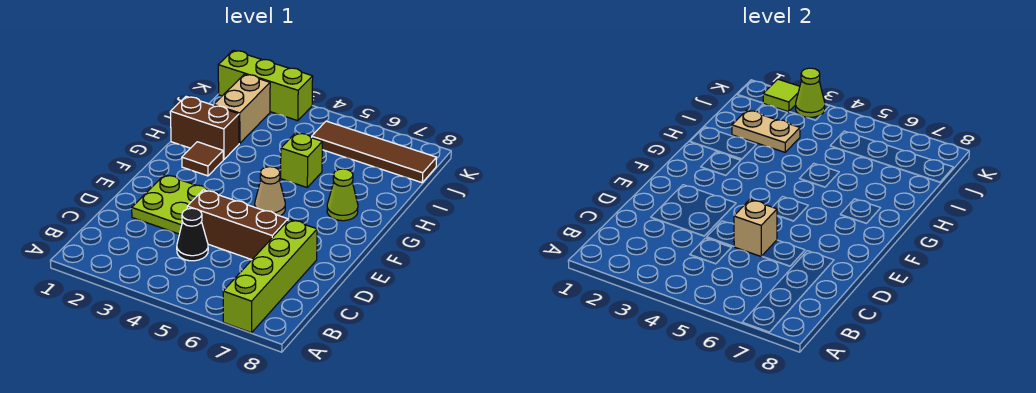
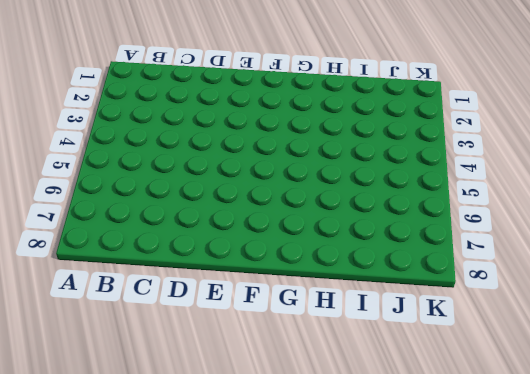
none -> lime 1x4 brick [223,219,317,333]
none -> black 1x1 cone [177,208,208,261]
none -> lime 2x2 plate [132,175,219,234]

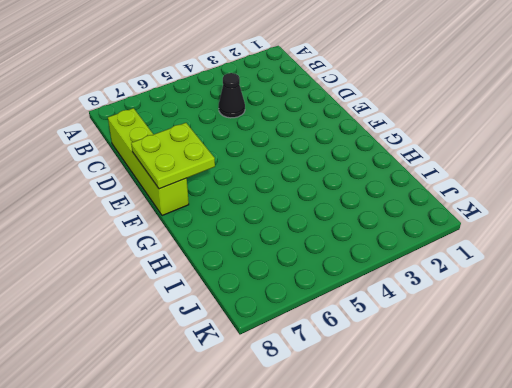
lime 1x4 brick [108,108,189,216] -> lime 1x4 brick moved to [223,219,317,333]
lime 2x2 plate [131,123,215,189] -> lime 2x2 plate moved to [132,175,219,234]
none -> brown 1x3 brick [187,190,288,260]
none -> tan 1x1 cone [255,167,285,216]
none -> brown 1x1 tile [182,142,223,176]

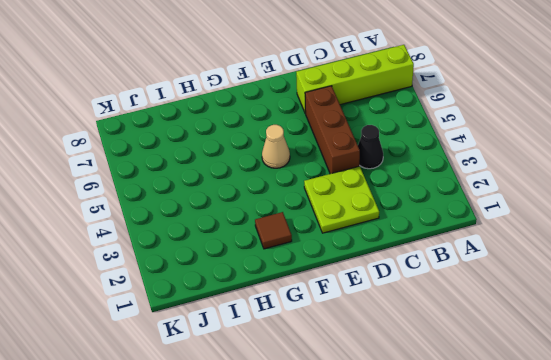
none -> lime 1x1 cone [327,169,358,221]
none -> brown 1x2 brick [170,96,239,159]
none -> lime 1x1 brick [281,133,322,187]

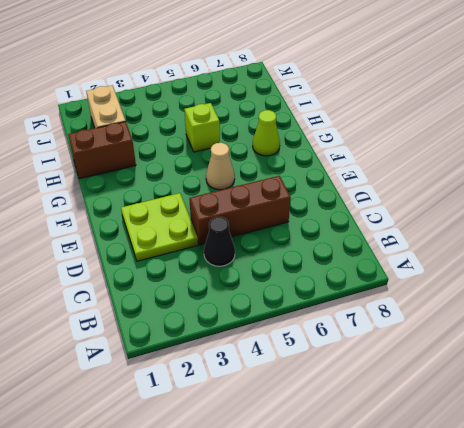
none -> lime 1x4 brick [223,219,317,333]
none -> brown 1x1 tile [182,142,223,176]
none -> brown 1x4 tile [312,121,437,183]

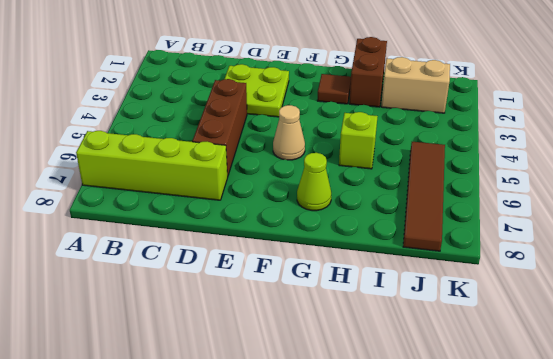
none -> black 1x1 cone [177,208,208,261]
none -> lime 1x3 brick [218,50,313,121]
none -> tan 1x1 brick [734,200,777,256]

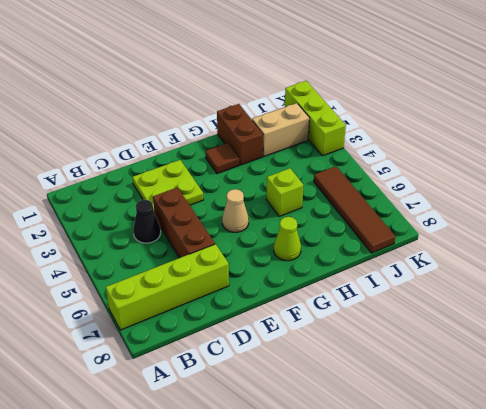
none -> tan 1x1 brick [734,200,777,256]
none -> tan 1x2 plate [732,110,800,152]
none -> lime 1x1 tile [763,79,800,112]

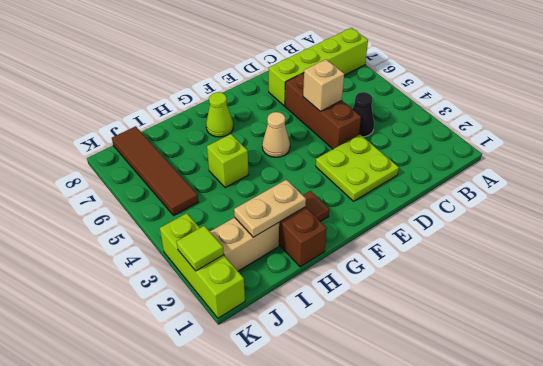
tan 1x2 plate [234,180,306,237] -> tan 1x2 plate turned to [732,110,800,152]
none -> lime 1x1 cone [796,68,825,117]

